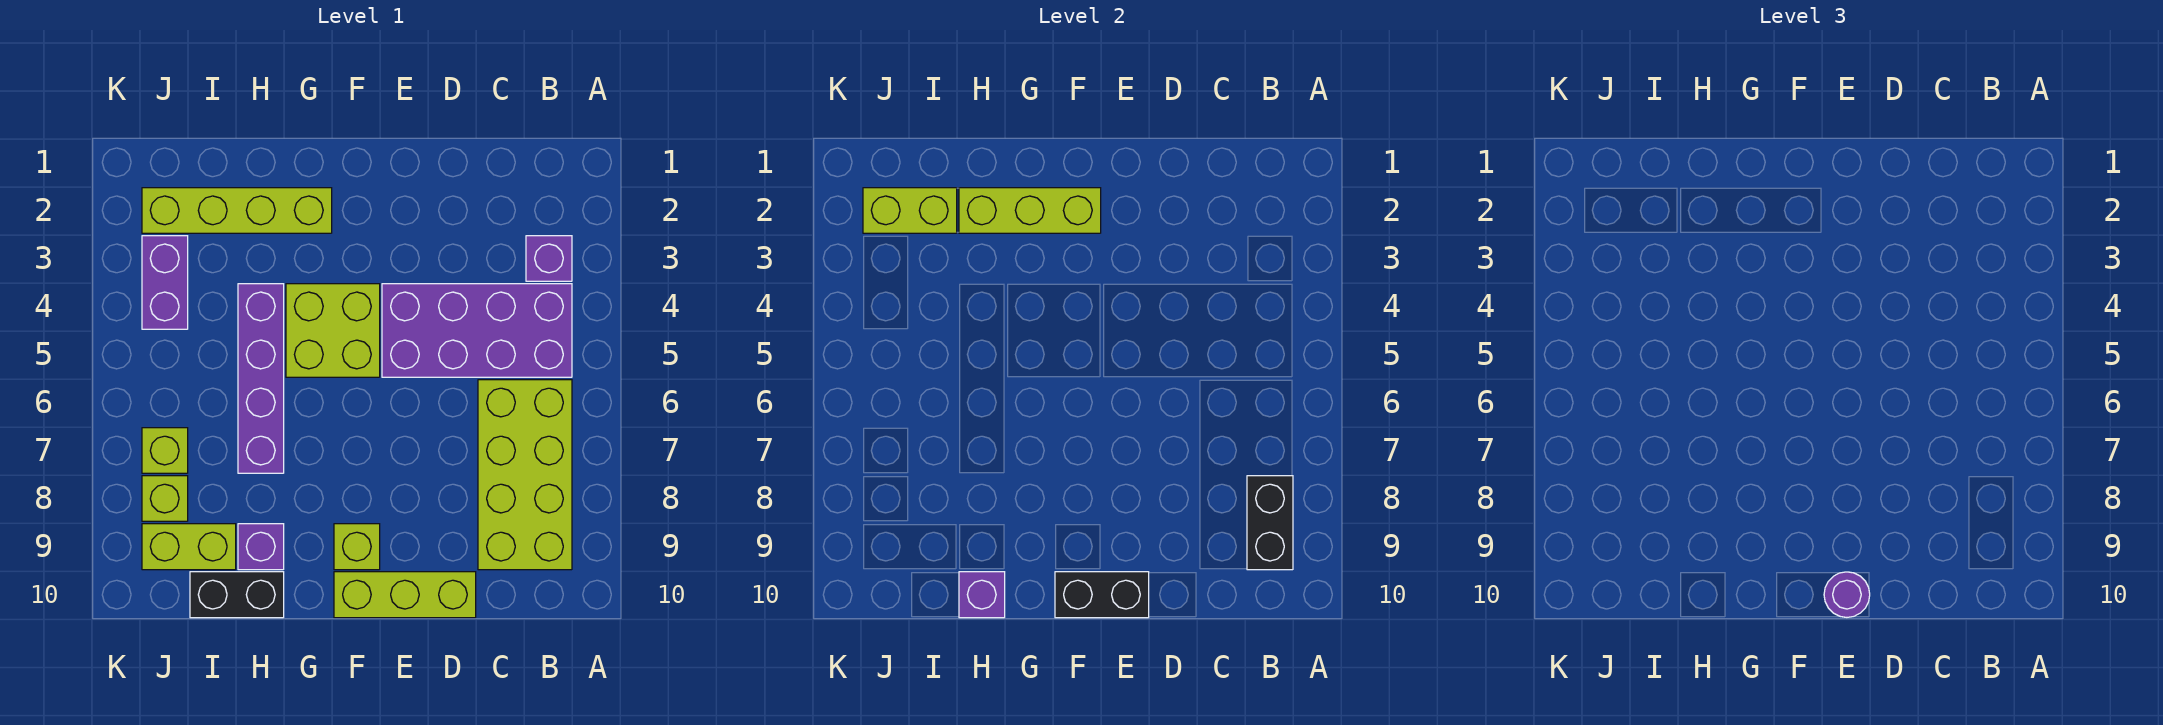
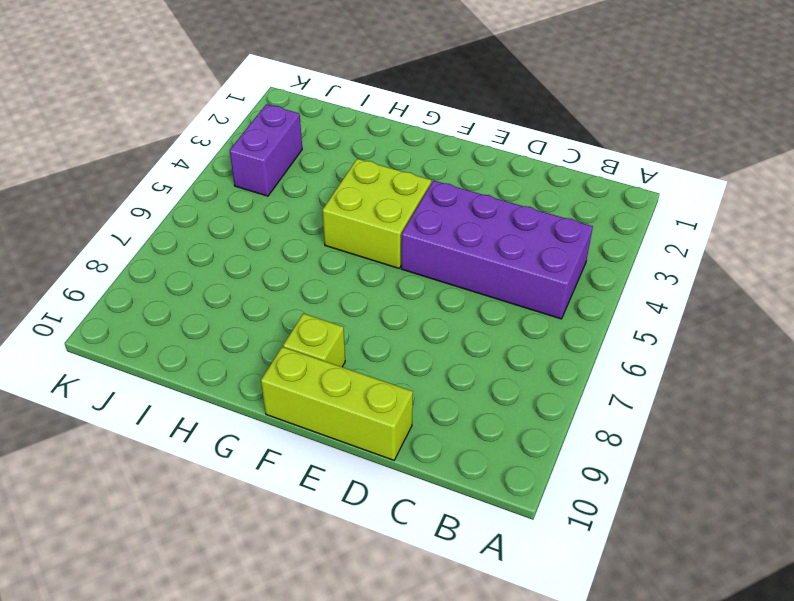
none -> purple 1x1 brick [526,236,572,281]
none -> lime 2x4 brick [478,380,572,570]
none -> lime 1x4 brick [142,188,332,233]

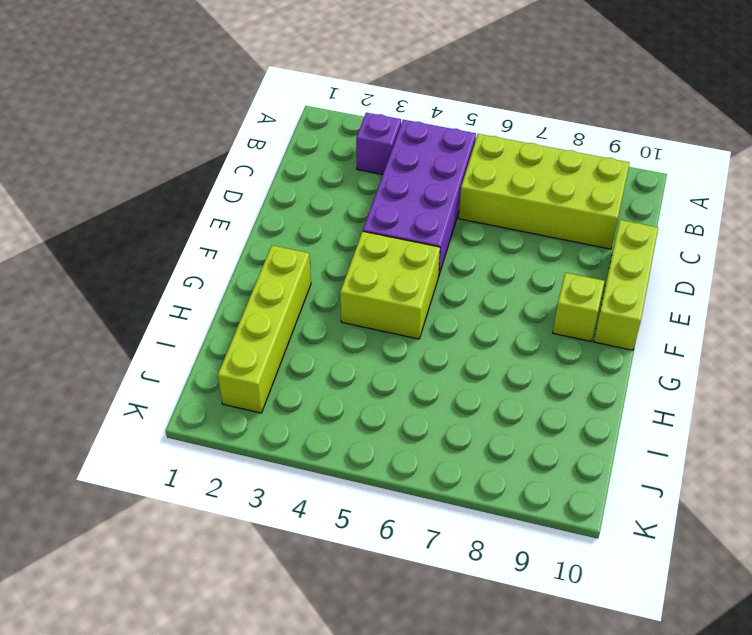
none -> purple 1x4 brick [238,284,284,473]
none -> purple 1x1 brick [238,524,284,570]
none -> black 1x2 brick [190,572,284,618]

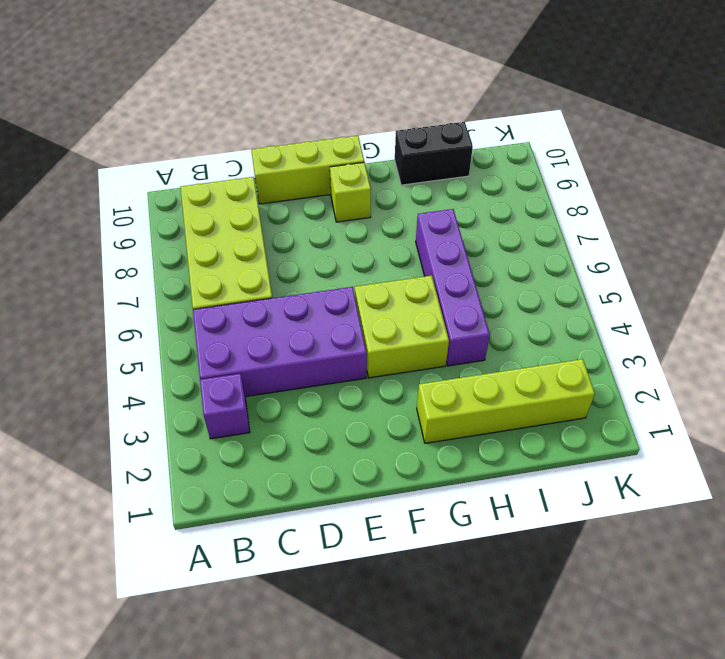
none -> purple 1x1 brick [238,524,284,570]
none -> lime 1x2 brick [142,524,236,570]
none -> purple 1x2 brick [142,236,188,329]

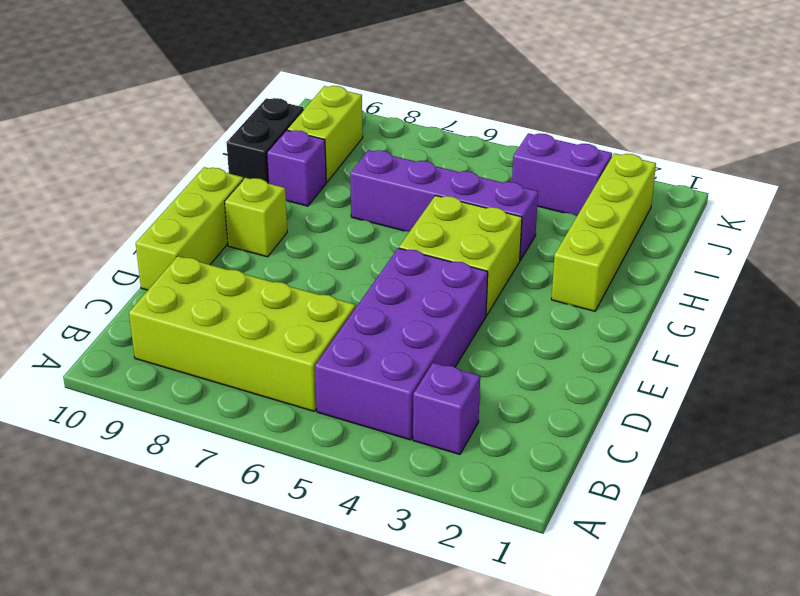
none -> lime 1x1 brick [142,428,188,473]
none -> lime 1x1 brick [142,476,188,521]
none -> black 1x2 brick [1247,476,1293,570]

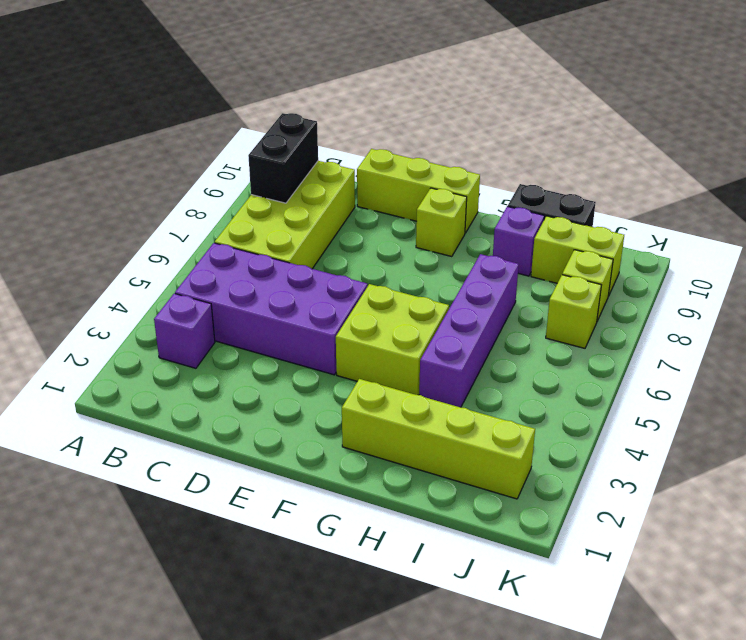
none -> purple 1x2 brick [142,236,188,329]
none -> black 1x2 brick [1055,572,1149,618]
none -> lime 1x3 brick [959,188,1101,233]

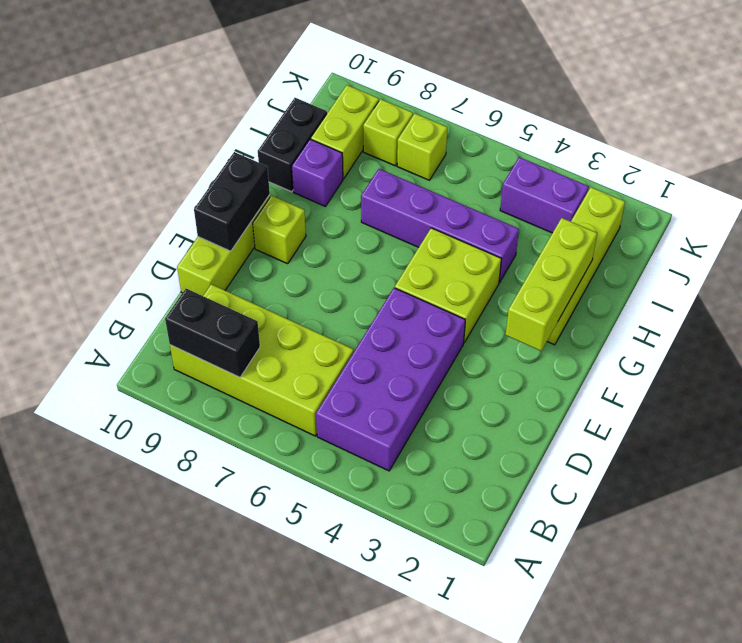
none -> purple 1x1 brick [526,236,572,281]
none -> purple 1x1 brick [959,572,1005,618]
none -> lime 1x2 brick [863,188,957,233]

